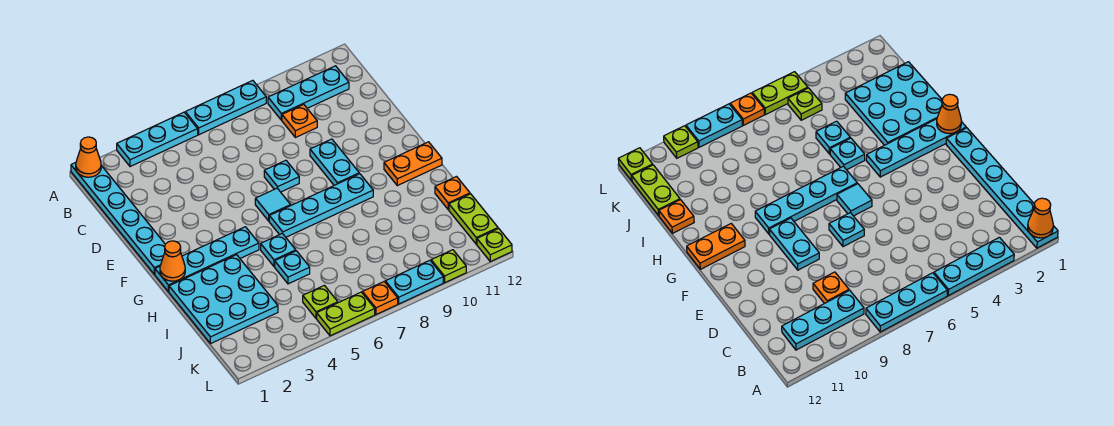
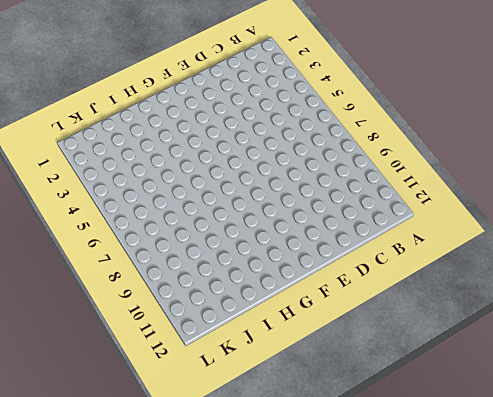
none -> cyan 1x6 plate [71,163,165,274]
none -> cyan 1x3 plate [117,112,198,167]
none -> cyan 1x3 plate [185,80,266,135]

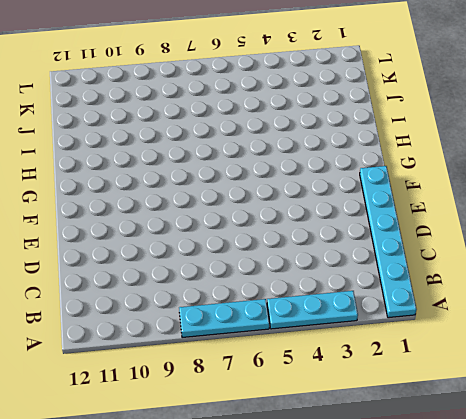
none -> cyan 1x3 plate [268,66,349,120]
none -> orange 1x1 plate [282,104,317,138]
none -> cyan 1x1 plate [264,160,299,192]

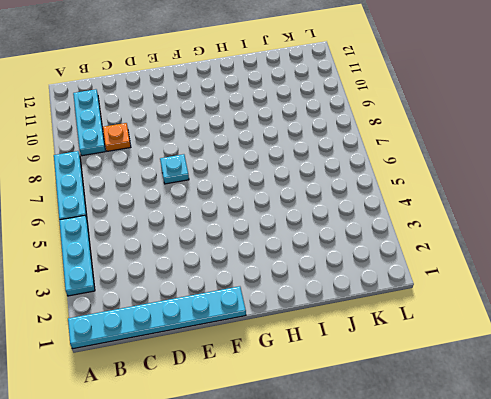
none -> cyan 1x2 plate [310,139,359,185]
none -> cyan 1x1 tile [255,188,291,221]
none -> cyan 1x4 plate [155,227,259,292]

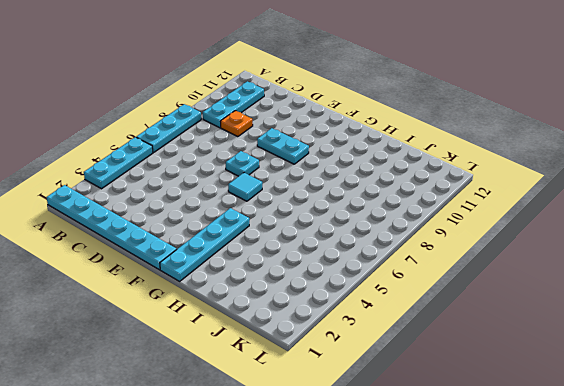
none -> cyan 1x4 plate [269,174,373,237]
none -> orange 1x2 plate [384,142,442,186]
none -> cyan 3x3 plate [169,255,278,344]

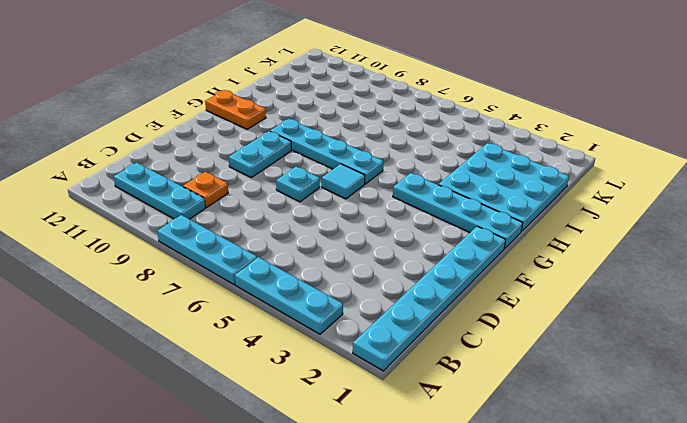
none -> cyan 1x1 plate [261,233,296,266]
none -> cyan 1x1 plate [275,251,310,284]
none -> orange 1x1 plate [435,177,470,210]

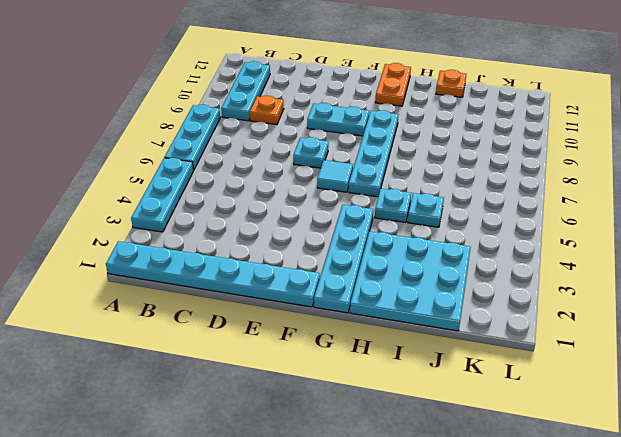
none -> lime 1x2 plate [449,194,498,244]
none -> lime 1x1 plate [303,285,338,318]
none -> lime 1x2 plate [317,292,375,336]

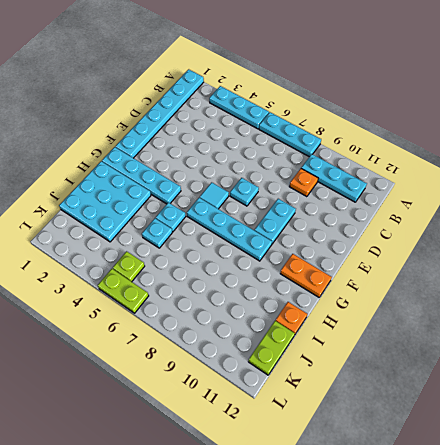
none -> orange 1x1 plate [362,282,398,314]
none -> cyan 1x2 plate [385,260,443,304]
none -> lime 1x1 plate [431,250,466,283]

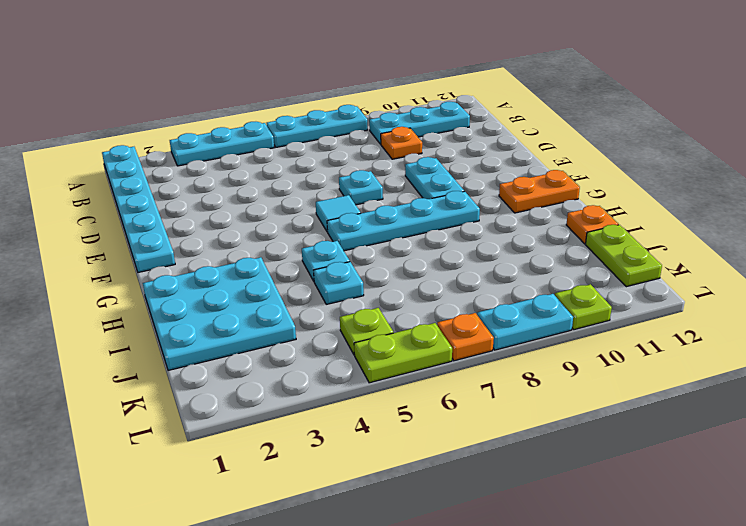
none -> cyan 1x4 plate [155,227,259,292]
none -> lime 1x1 plate [477,228,512,261]
none -> orange 1x1 cone [76,137,101,177]

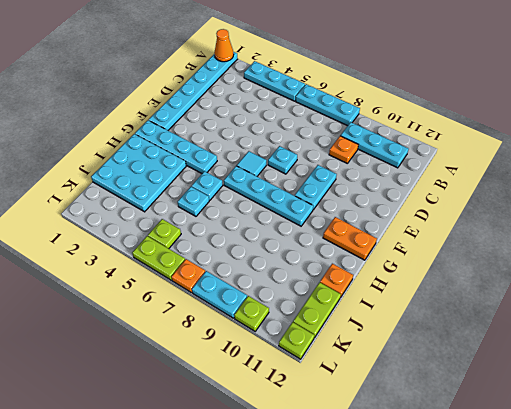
none -> orange 1x1 cone [160,241,185,281]

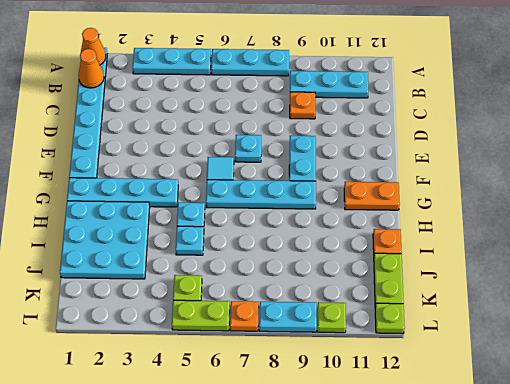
orange 1x1 cone [78,49,104,88] -> orange 1x1 cone moved to [160,241,185,281]

